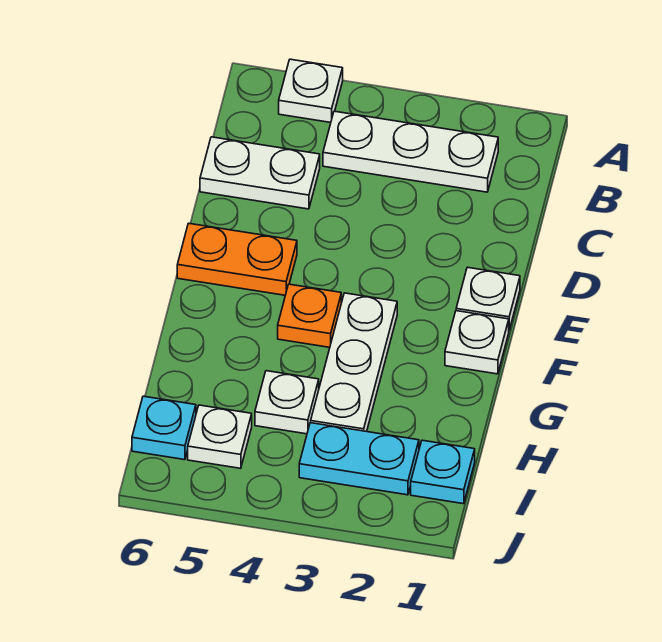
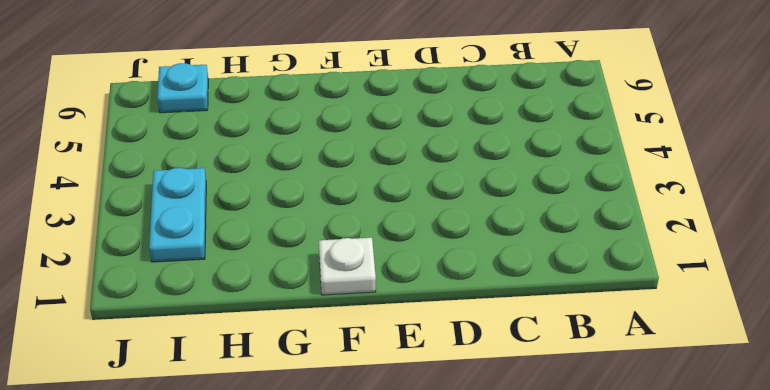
none -> white 1x1 plate [279,59,343,123]
none -> white 1x3 plate [323,111,498,192]
none -> white 1x2 plate [200,137,320,209]

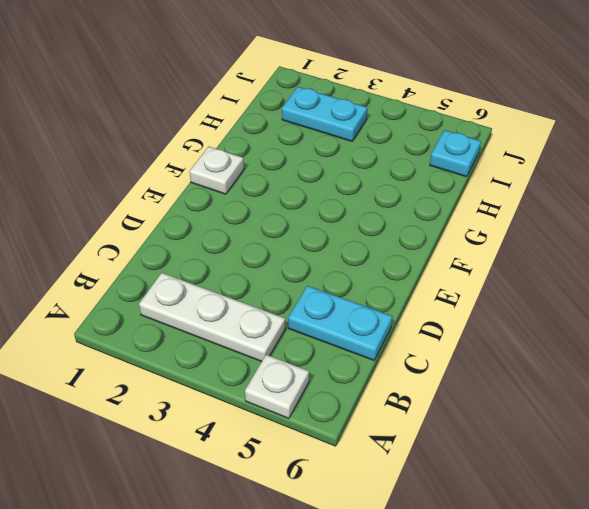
cyan 1x2 plate [288,286,392,360] -> white 1x2 plate [200,137,320,209]
none -> white 1x1 plate [456,267,520,330]
none -> orange 1x2 plate [177,223,297,295]
none -> white 1x3 plate [311,293,397,431]

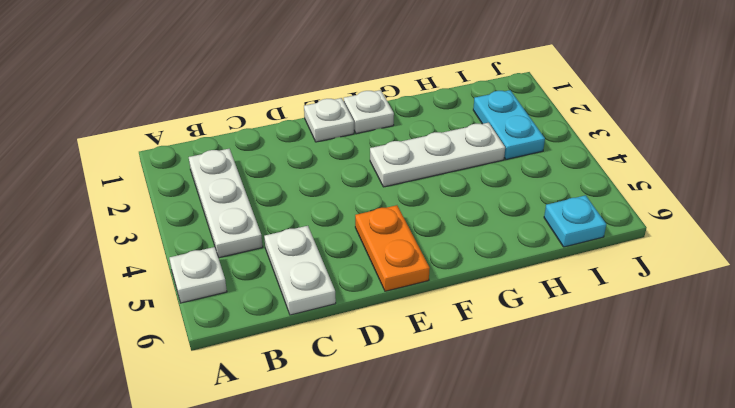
none -> orange 1x1 plate [278,284,341,347]
none -> white 1x1 plate [255,371,319,434]
none -> cyan 1x1 plate [411,440,475,504]

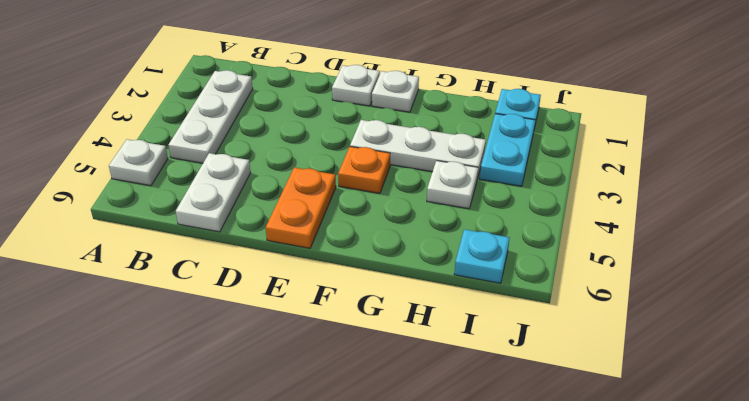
none -> white 1x1 plate [188,405,252,468]

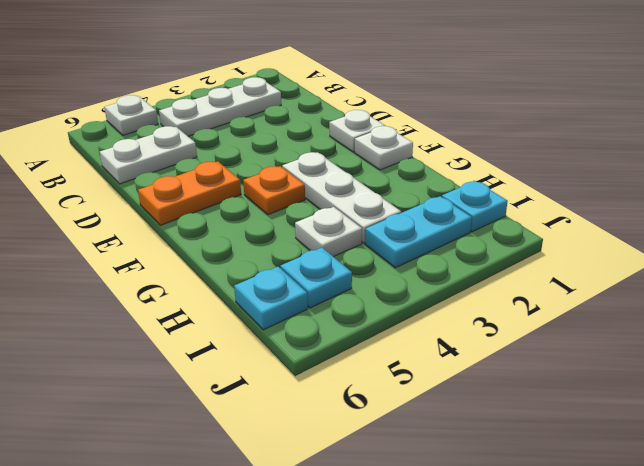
cyan 1x1 plate [280,248,352,308] -> white 1x1 plate [188,405,252,468]

